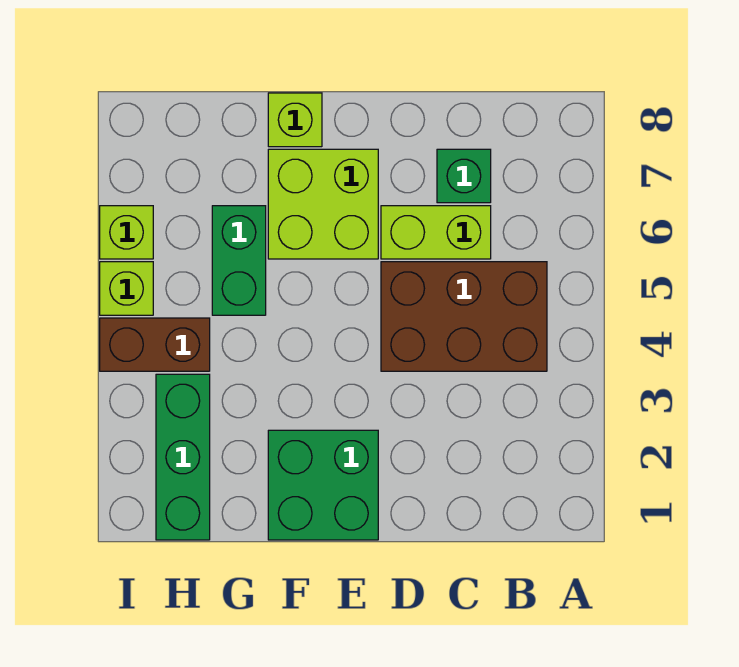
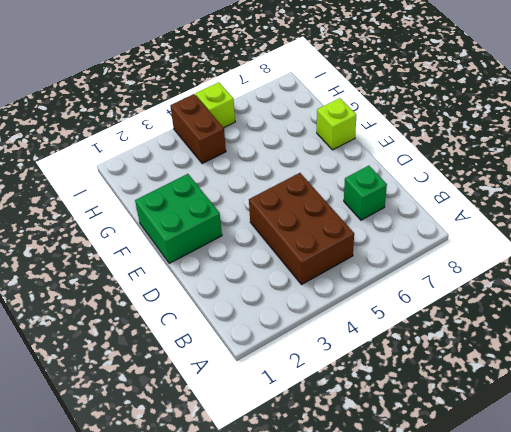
none -> lime 1x2 brick [381,206,491,259]
none -> lime 2x2 brick [268,149,378,259]

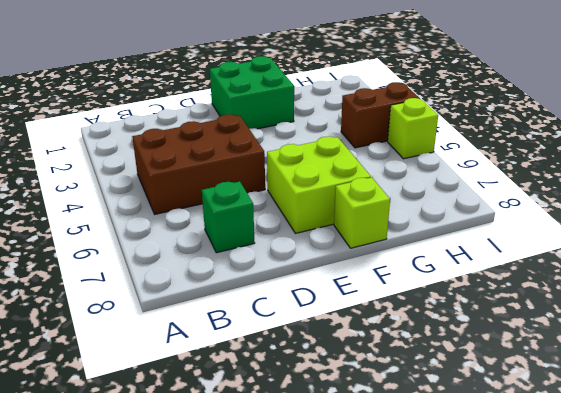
none -> lime 1x2 brick [381,206,491,259]
none -> green 1x2 brick [212,206,266,315]

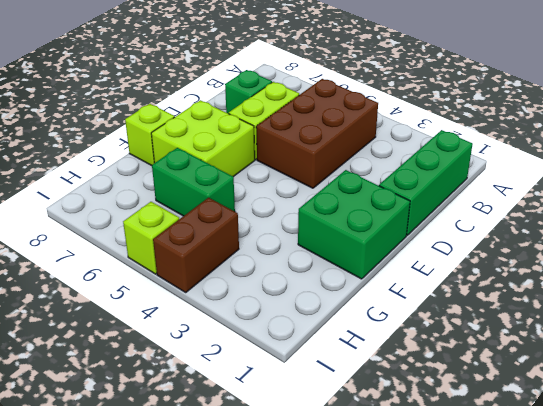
green 1x3 brick [379,130,473,235] -> green 1x3 brick turned to [156,374,210,540]
none -> lime 1x1 brick [100,206,153,259]

